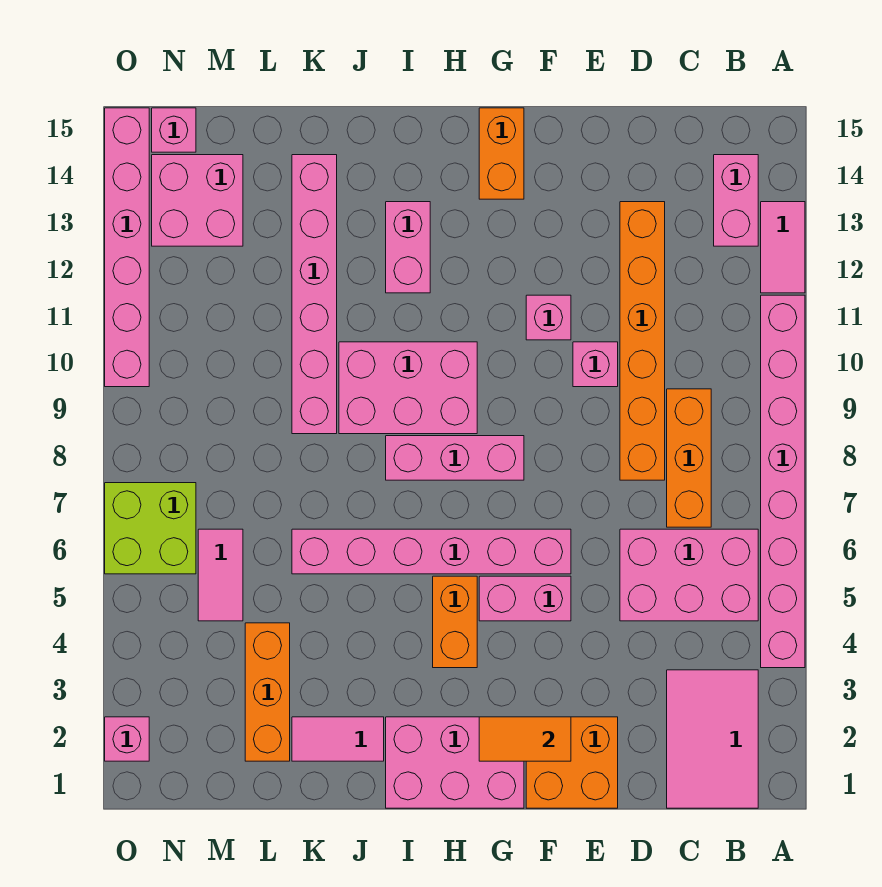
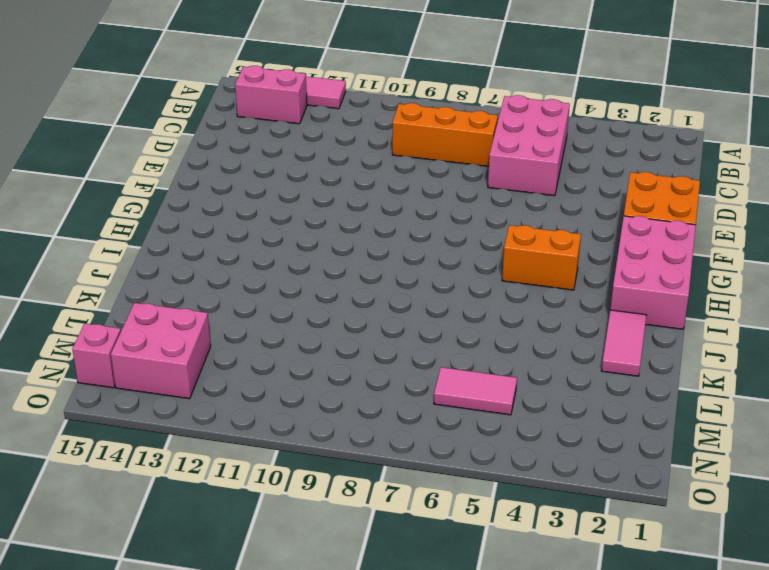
none -> pink 1x8 brick [761,295,805,668]
none -> pink 2x3 tile [667,670,758,808]
none -> orange 1x6 brick [620,202,665,480]

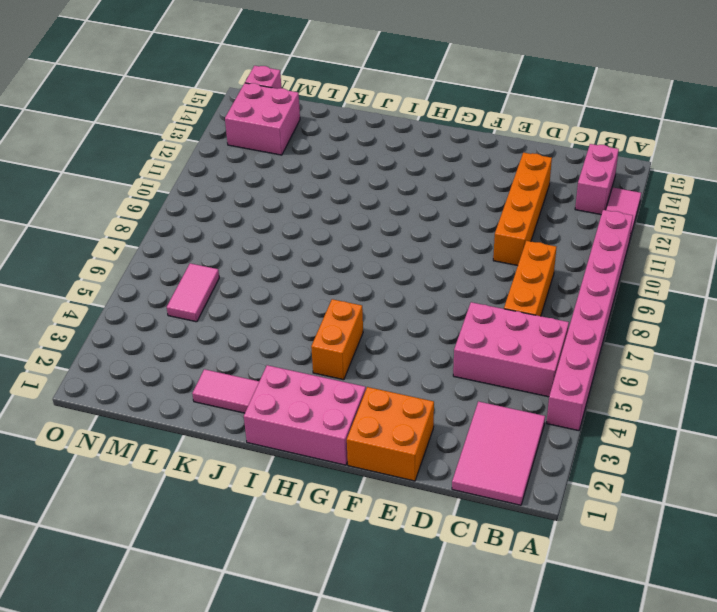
orange 1x4 brick [493,153,552,266] -> orange 1x6 brick [620,202,665,480]
none -> pink 1x1 brick [573,342,618,387]
none -> pink 1x2 brick [479,576,571,621]
none -> pink 1x6 brick [292,529,571,574]

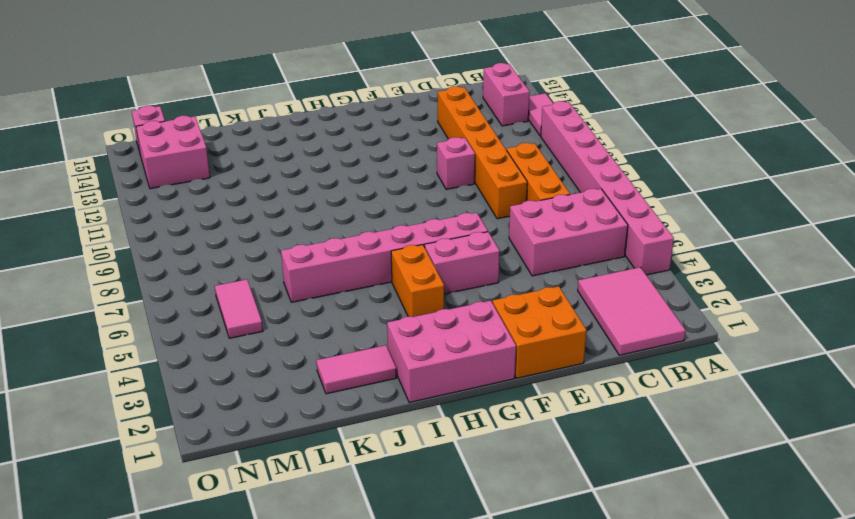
none -> pink 1x1 brick [526,295,571,340]
none -> pink 1x3 brick [386,436,524,480]
none -> orange 1x2 brick [479,108,524,199]

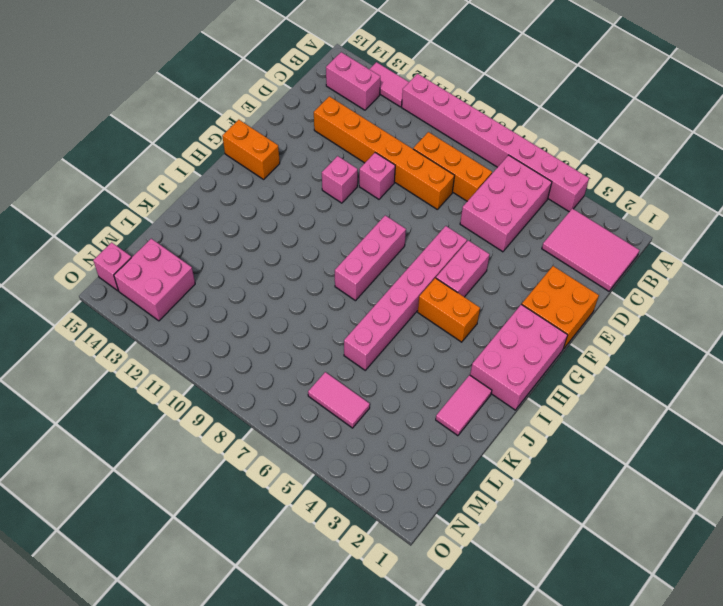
none -> pink 2x3 brick [339,342,477,434]
none -> pink 1x2 brick [386,202,430,293]
none -> pink 1x6 brick [292,155,337,434]

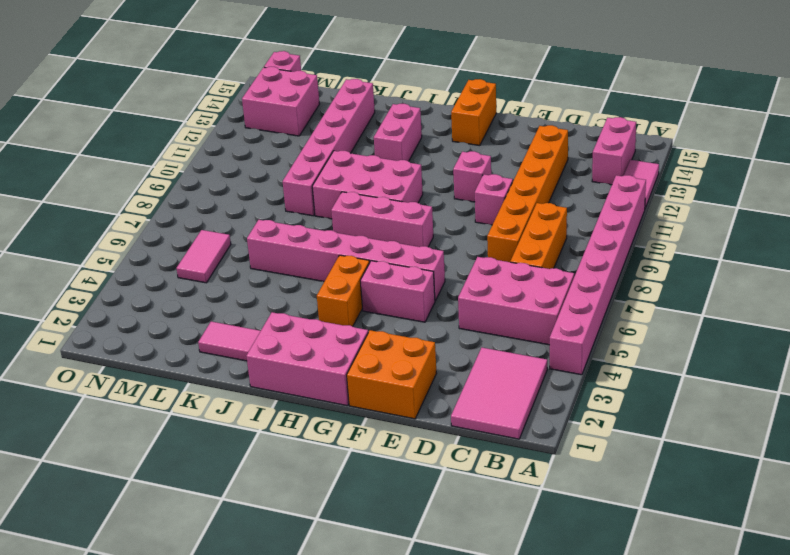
none -> orange 1x3 brick [245,623,290,761]
none -> lime 2x2 brick [105,483,196,574]
none -> pink 1x1 brick [105,717,149,761]

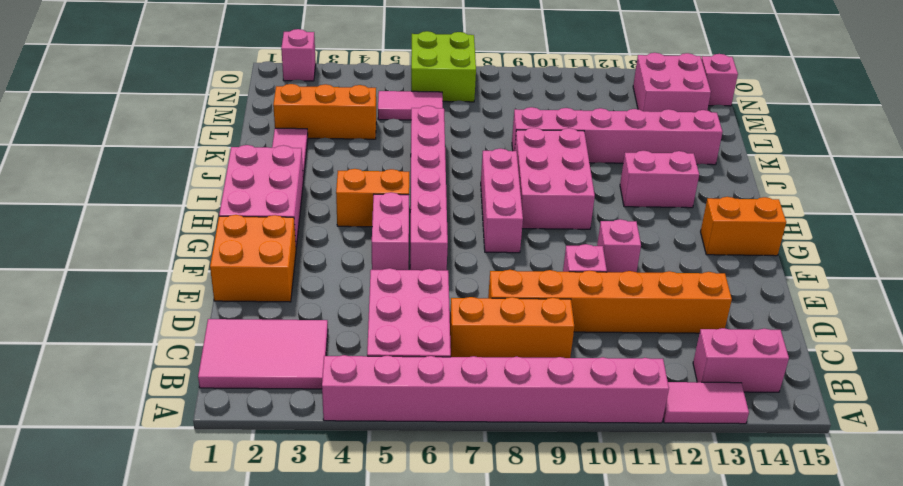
none -> pink 1x6 brick [105,108,149,387]
none -> orange 1x2 tile [479,717,571,761]

